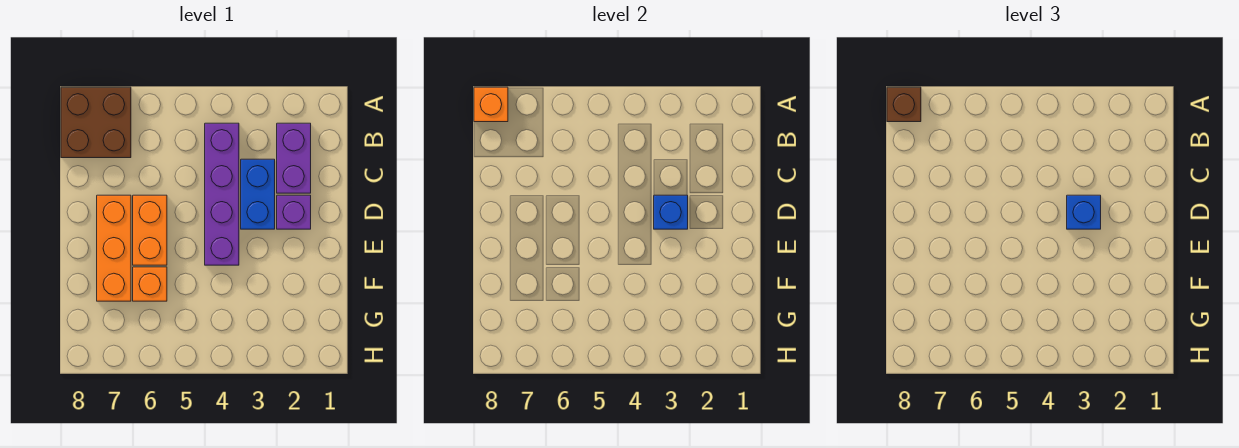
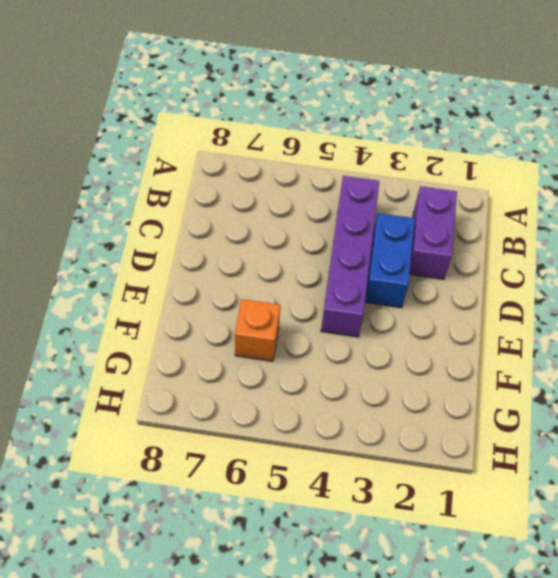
none -> brown 2x2 brick [61,87,131,158]
none -> purple 1x1 brick [277,195,311,229]
none -> orange 1x2 brick [133,195,167,265]

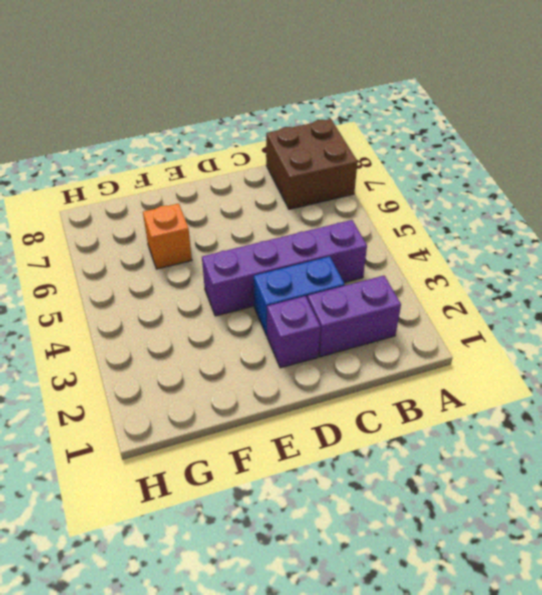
none -> orange 1x2 brick [133,195,167,265]
none -> orange 1x3 brick [97,195,131,301]
none -> orange 1x1 brick [474,87,508,122]

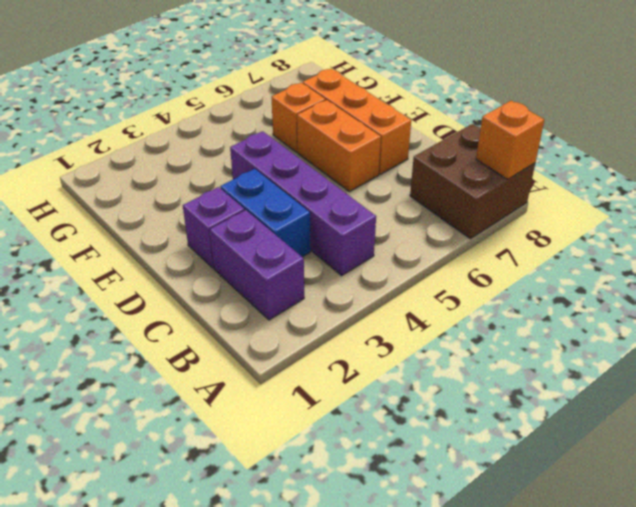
none -> blue 1x1 brick [654,195,688,229]
none -> brown 1x1 brick [887,87,921,122]
none -> blue 1x1 brick [1067,195,1101,229]

